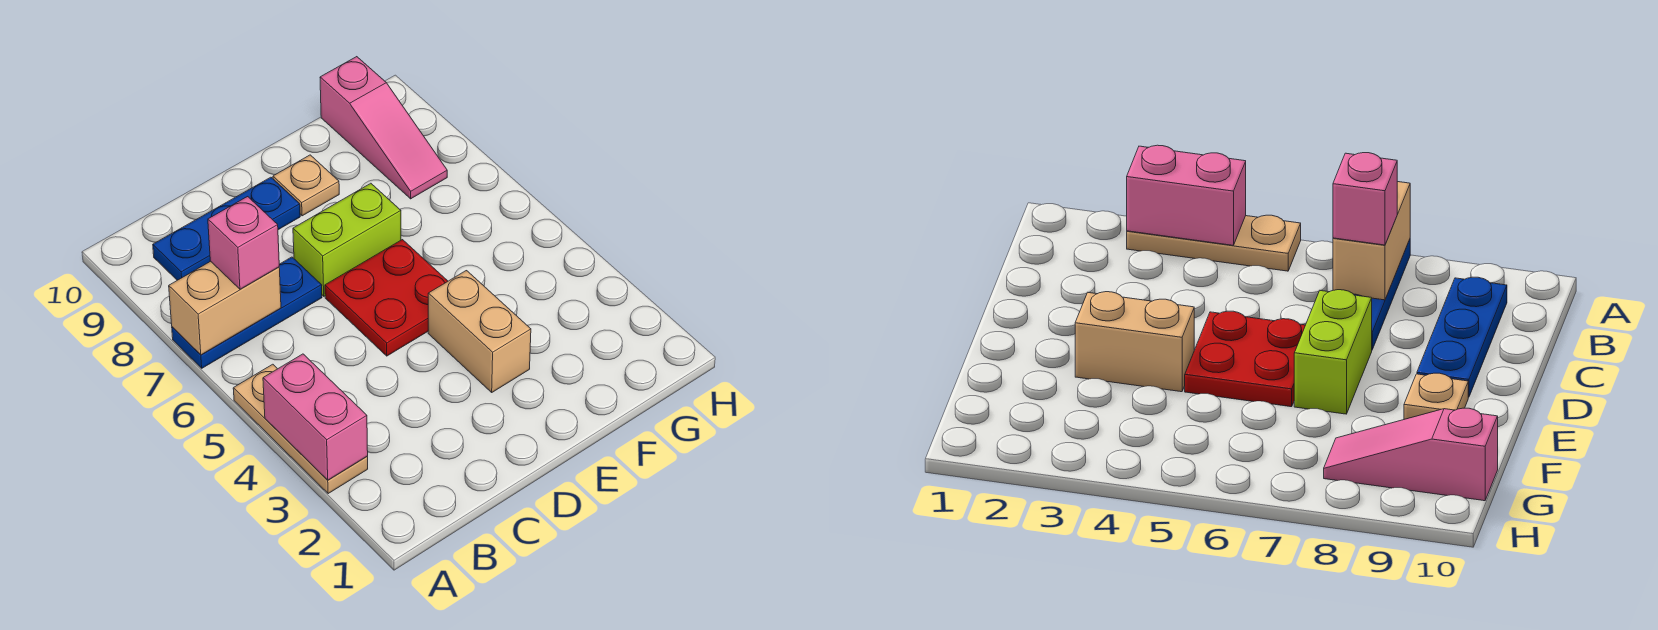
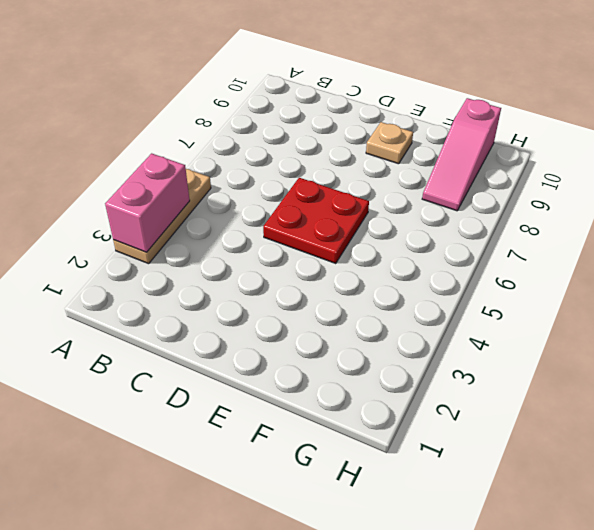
none -> blue 1x3 plate [172,257,322,368]
none -> blue 1x3 plate [153,177,300,280]

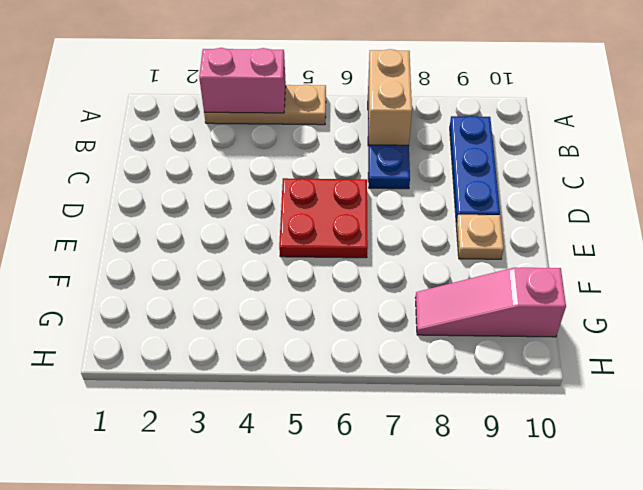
none -> lime 1x2 brick [293,183,401,296]
none -> tan 1x2 brick [428,271,531,392]

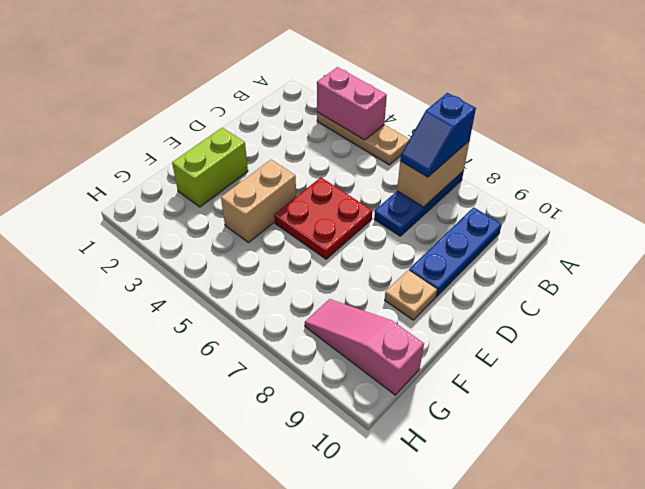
blue 1x2 slope [400,93,476,177] -> pink 1x1 brick [208,197,279,289]
lime 1x2 brick [172,128,248,207] -> lime 1x2 brick moved to [293,183,401,296]
tan 1x2 brick [221,160,296,242] -> tan 1x2 brick turned to [428,271,531,392]

